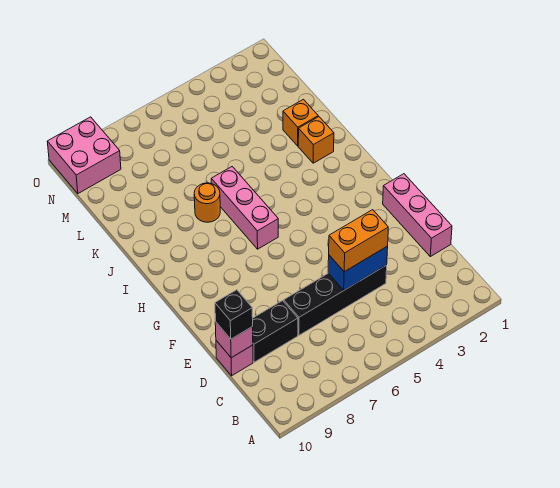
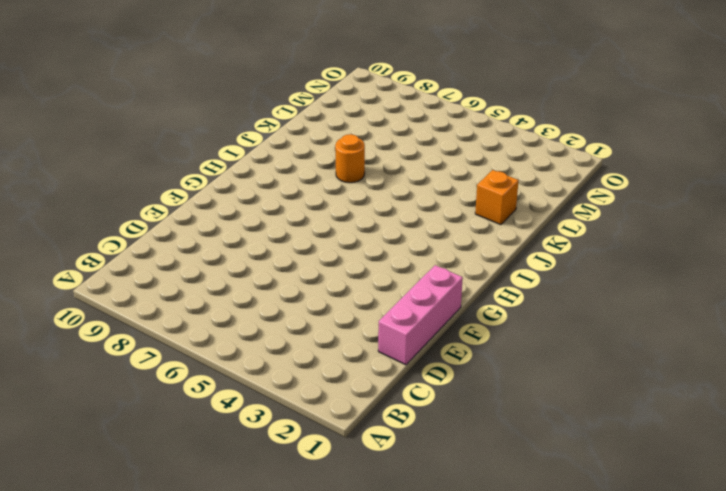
none -> black 1x4 brick [284,265,387,335]
none -> black 1x2 brick [252,301,298,362]
none -> pink 1x1 brick [216,341,253,376]

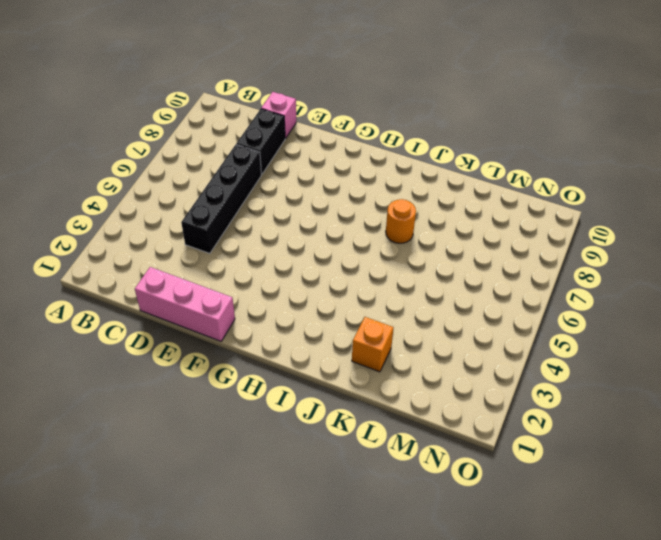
none -> pink 1x3 brick [211,167,278,249]
none -> orange 1x1 brick [298,117,334,163]
none -> pink 2x2 brick [47,117,121,193]

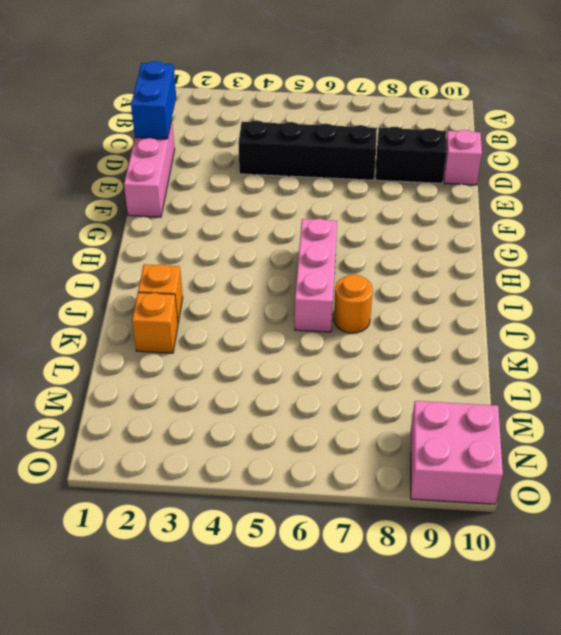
blue 1x2 brick [131,61,176,139] -> blue 1x2 brick turned to [328,246,388,290]
none -> pink 1x1 brick [215,322,253,358]
none -> orange 1x2 brick [329,210,388,272]
none -> black 1x1 brick [215,290,253,339]

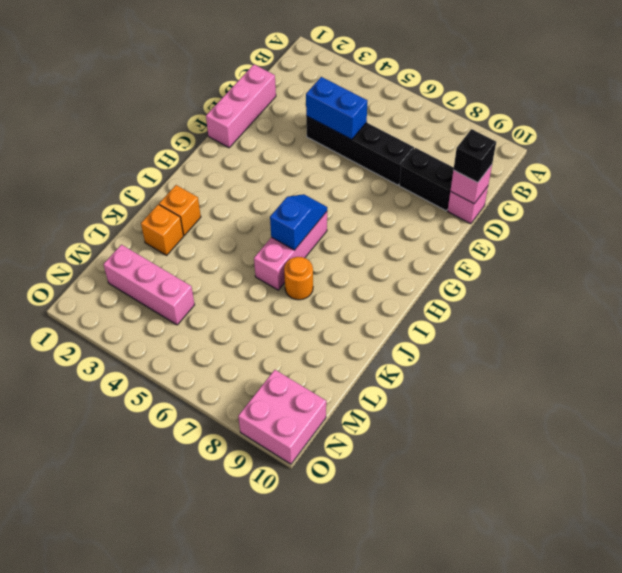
blue 1x2 slope [270,194,327,250] -> none
pink 1x3 brick [103,245,195,325] -> none
none -> orange 1x2 brick [329,210,388,272]

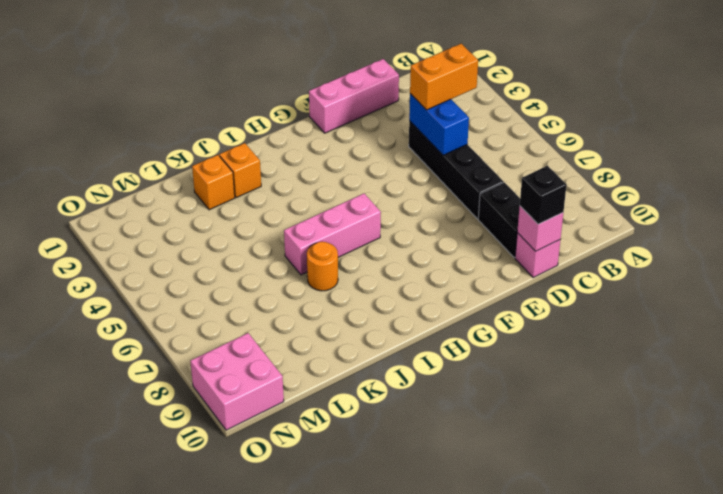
orange 1x2 brick [410,44,478,110] -> orange 1x2 brick turned to [329,210,388,272]

